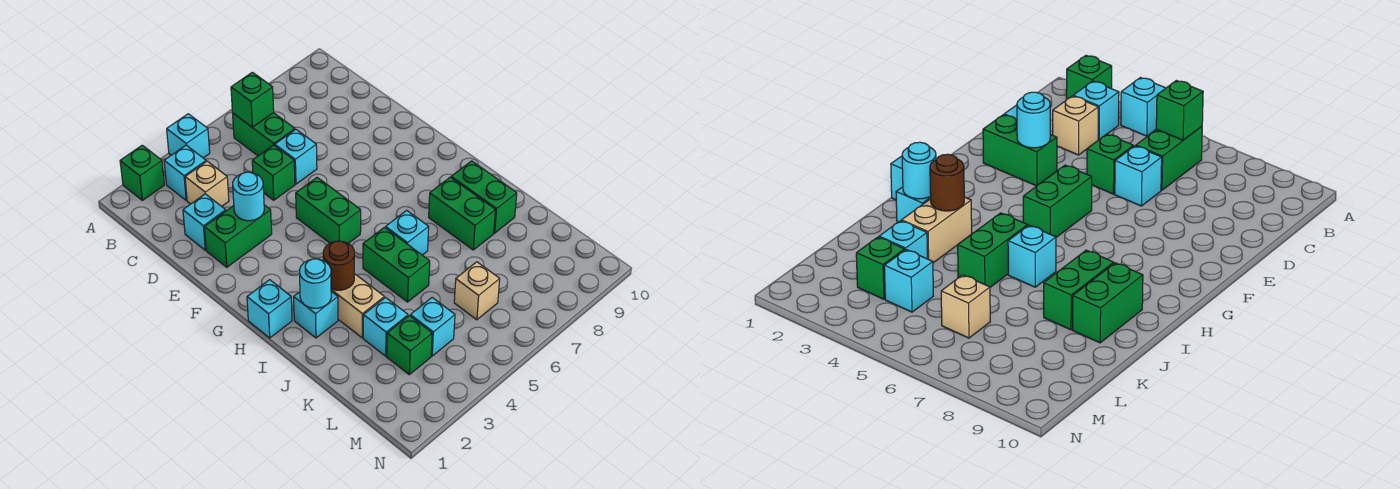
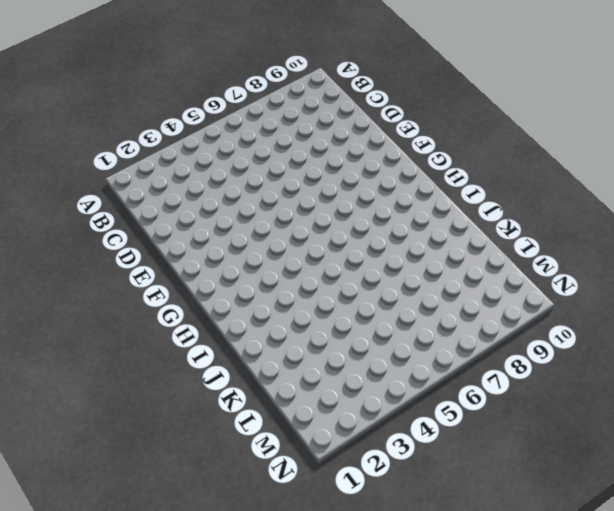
none -> green 1x1 brick [120,145,164,200]
none -> cyan 1x1 brick [167,114,210,158]
none -> cyan 1x1 brick [164,145,206,200]

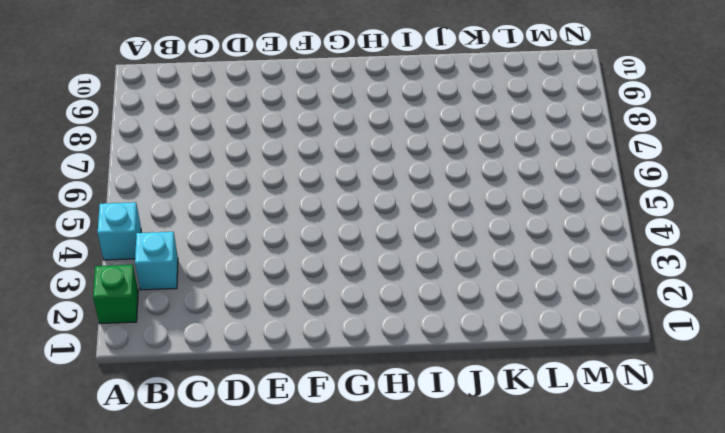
none -> green 1x2 brick [233,113,295,156]
none -> tan 1x1 brick [185,161,229,206]
none -> cyan 1x1 brick [183,194,226,250]

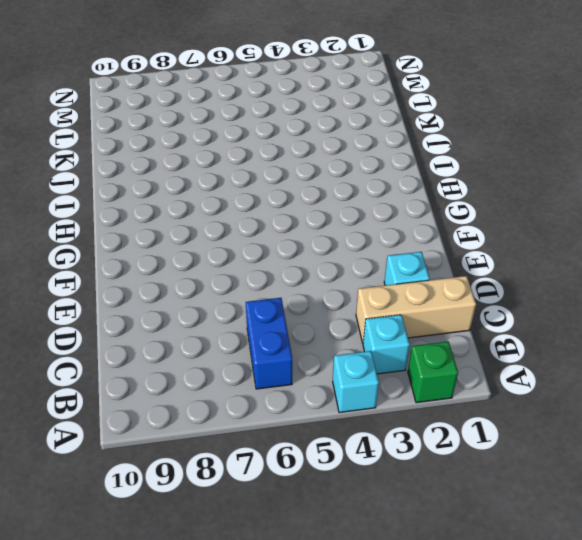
blue 1x2 brick [246,298,292,389] -> green 1x2 brick [233,113,295,156]
tan 1x3 brick [356,276,476,343] -> tan 1x1 brick [185,161,229,206]
none -> green 1x1 brick [252,145,295,200]
none -> cyan 1x1 brick [275,129,317,184]
none -> green 1x2 brick [204,205,272,267]

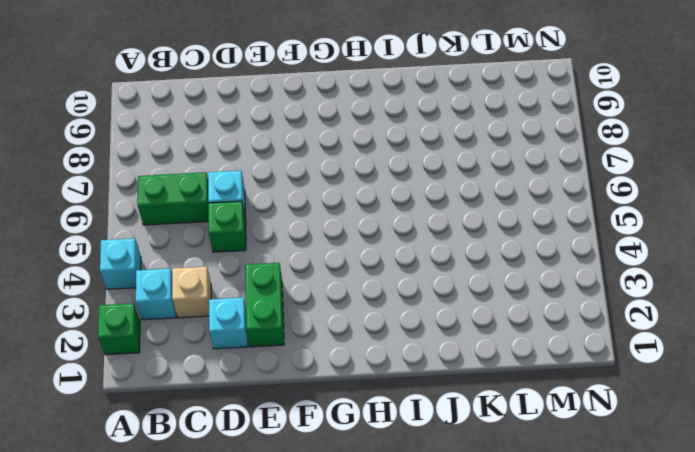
none -> green 1x2 brick [296,178,361,243]
none -> cyan 1x1 brick [247,280,292,338]
none -> cyan 1x1 brick [294,292,338,338]

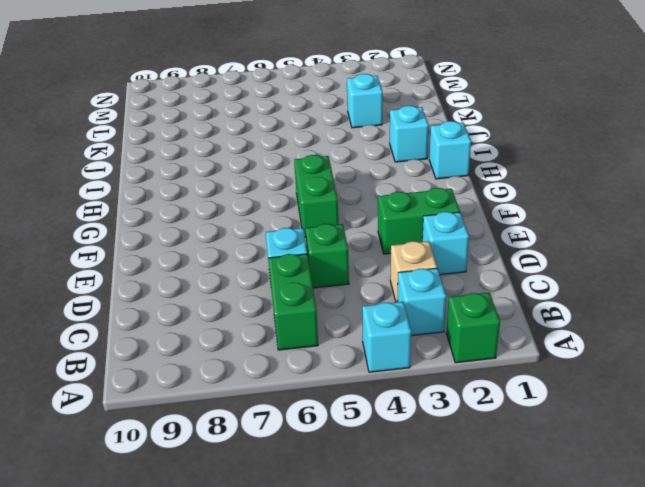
none -> tan 1x2 brick [331,274,384,338]
none -> green 1x2 brick [363,227,430,302]
none -> cyan 1x1 brick [386,210,429,255]

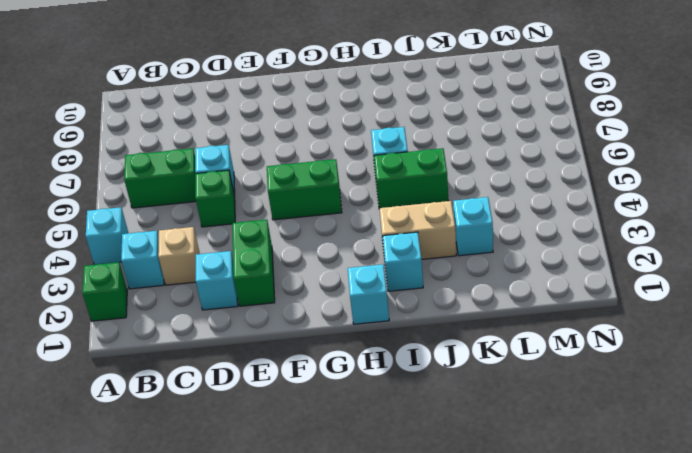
none -> green 1x2 brick [429,177,495,250]
none -> green 1x2 brick [451,161,517,233]
none -> green 1x1 brick [387,316,432,375]

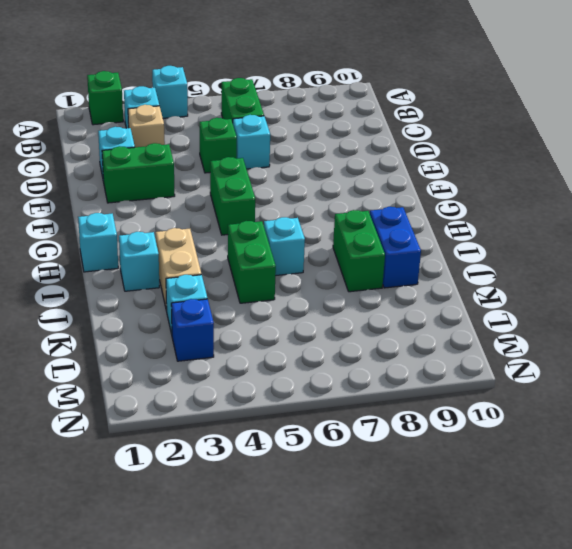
blue 1x2 brick [370,207,421,288] -> green 1x2 brick [451,161,517,233]
blue 1x1 brick [171,299,214,361] -> green 1x1 brick [387,316,432,375]
none -> cyan 1x1 brick [410,298,455,356]
none -> tan 1x1 brick [454,262,500,320]
none -> green 1x1 brick [231,72,274,127]

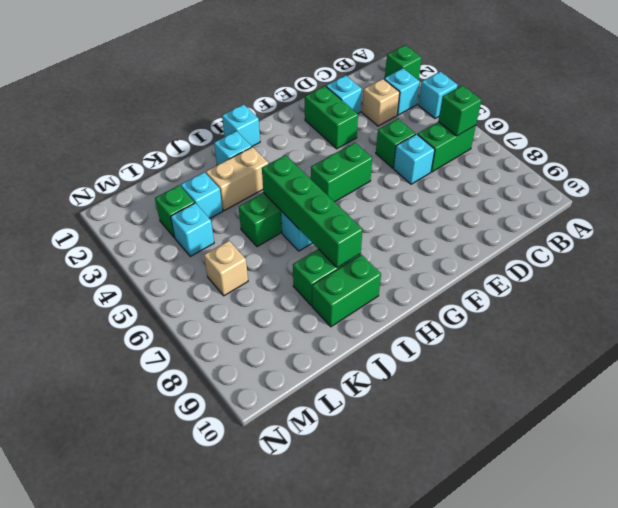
green 1x4 brick [262,155,363,268] -> none
none -> cyan 1x1 round brick [233,172,264,221]
none -> cyan 1x1 round brick [300,259,331,308]
none -> brown 1x1 round brick [323,241,354,290]

